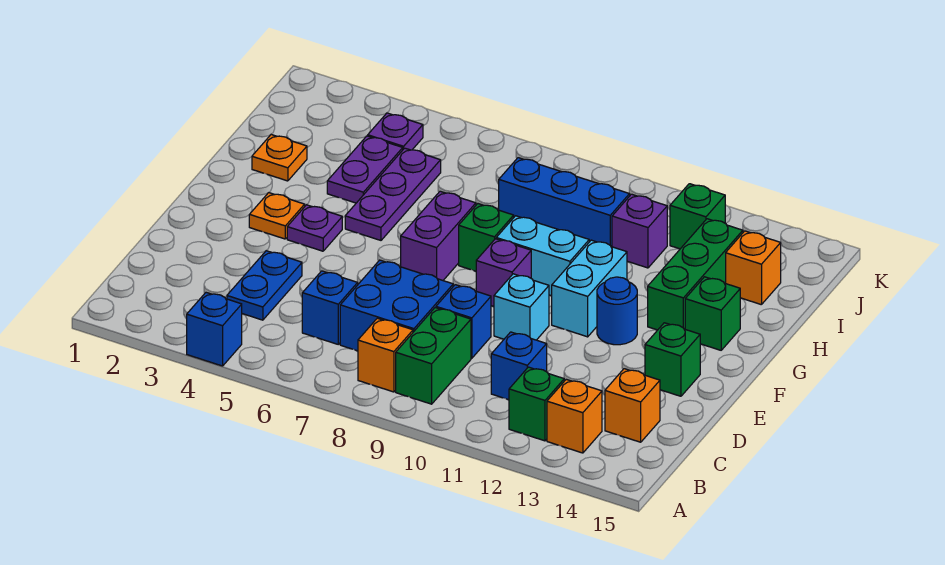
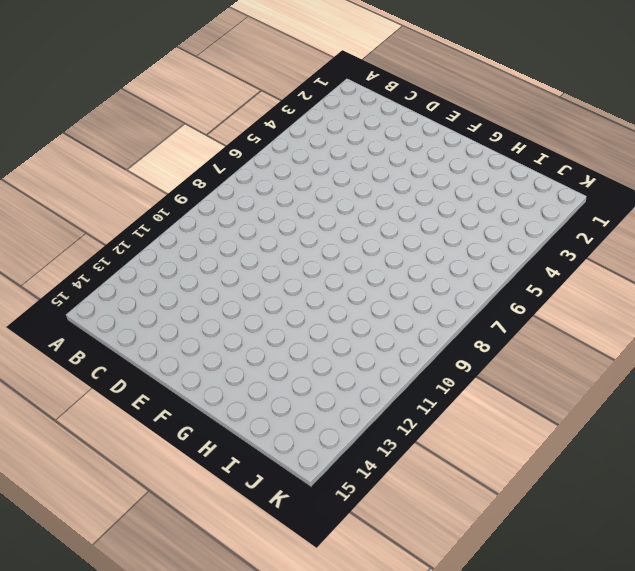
none -> blue 1x1 brick [187,293,242,366]
none -> orange 1x1 brick [358,318,413,392]
none -> green 1x2 brick [396,308,471,404]
none -> green 1x1 brick [509,367,564,441]

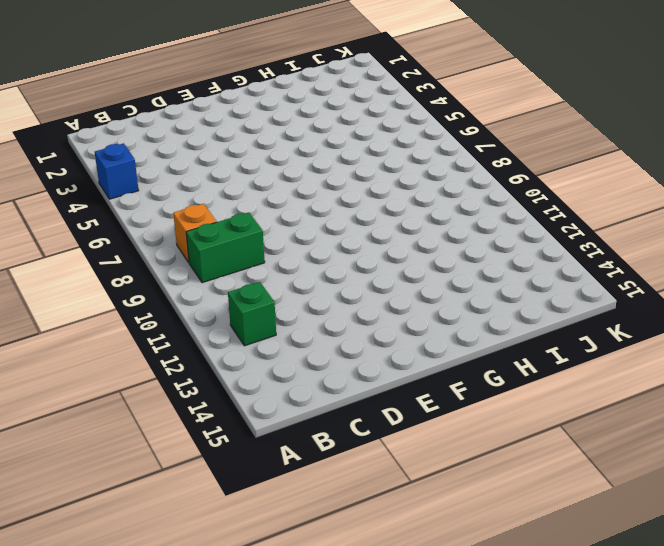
none -> orange 1x1 brick [547,379,602,453]
none -> blue 1x2 plate [227,251,302,320]
none -> blue 1x1 brick [302,271,358,344]
none -> blue 2x2 brick [340,260,453,351]

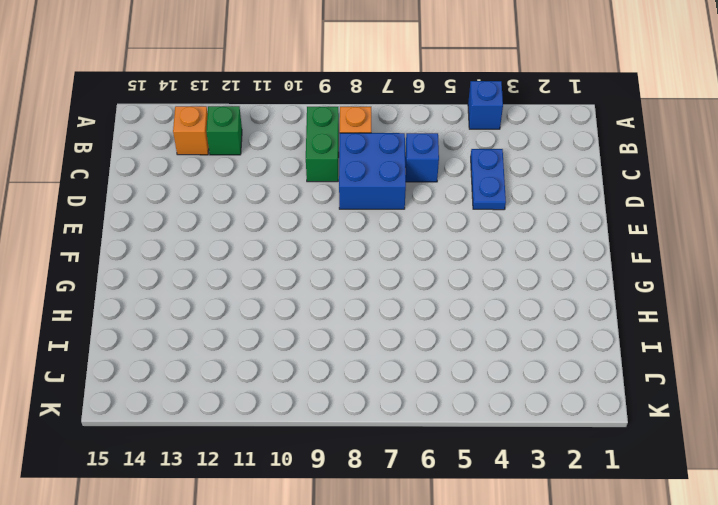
none -> blue 1x1 brick [491,332,547,400]
none -> orange 1x1 brick [605,369,660,442]
none -> blue 1x1 brick [436,285,491,358]
none -> cyan 1x1 brick [494,274,549,340]

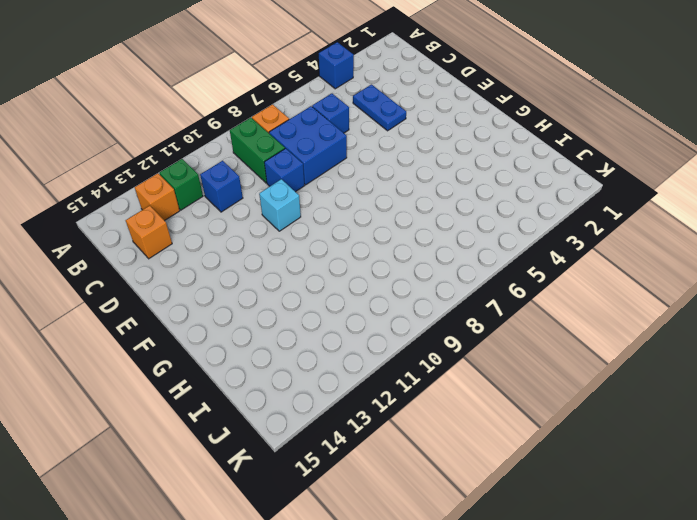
none -> green 1x1 brick [645,323,700,396]
none -> orange 1x1 plate [249,193,305,239]
none -> purple 1x1 plate [287,205,342,251]
none -> purple 1x2 brick [401,191,476,280]

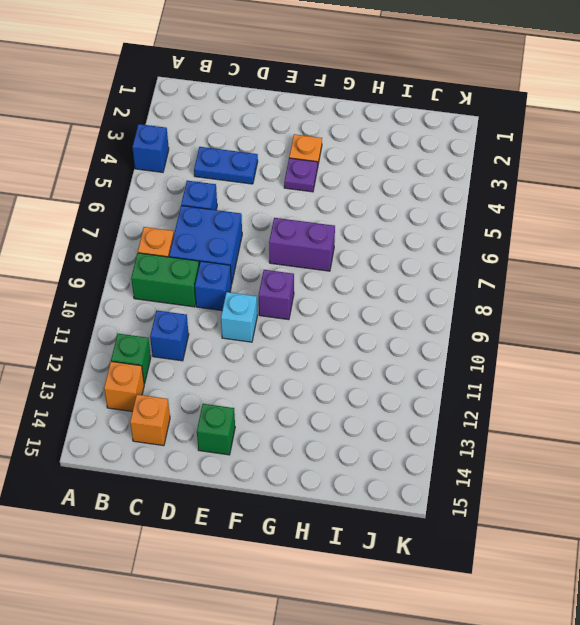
none -> cyan 1x2 brick [552,240,627,337]
none -> blue 1x1 round brick [597,277,637,345]
none -> purple 1x3 plate [345,148,441,240]
none -> green 1x1 brick [459,204,514,271]

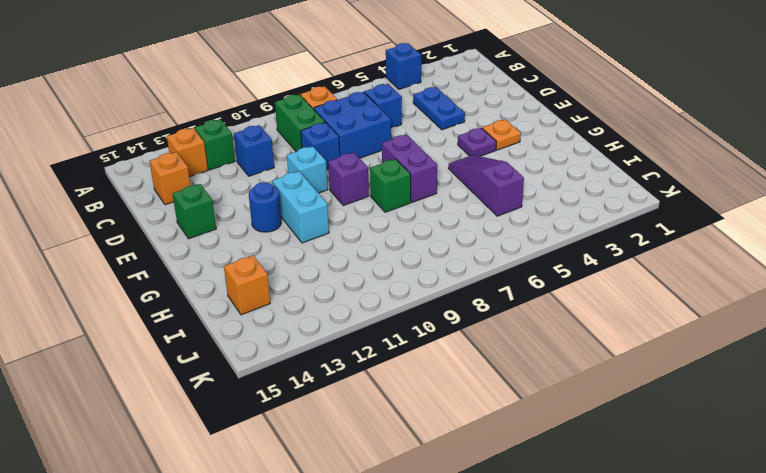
purple 1x3 slope [448,155,524,216] -> purple 1x3 plate [345,148,441,240]
none -> cyan 1x2 brick [496,216,589,296]
none -> green 1x3 brick [648,219,743,330]
none -> green 1x1 brick [685,277,740,350]
none -> orange 1x1 plate [252,135,307,181]

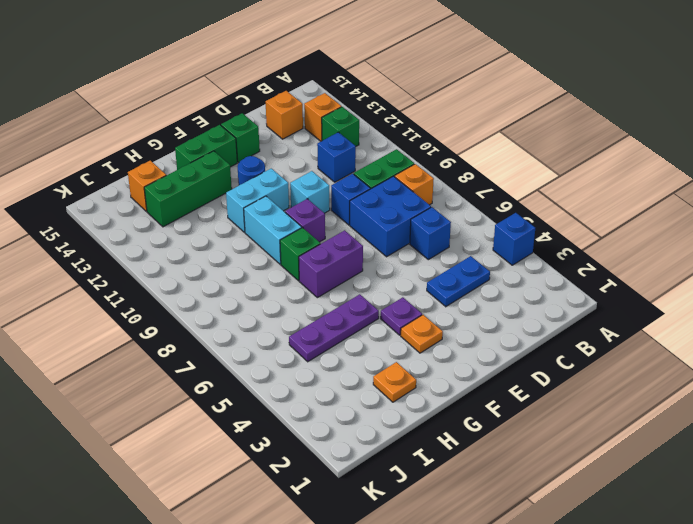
green 1x2 brick [175,125,237,170] -> green 1x1 brick [685,277,740,350]
none -> purple 1x2 plate [327,136,403,203]
none -> blue 1x3 brick [499,158,630,247]
none -> purple 1x1 brick [612,194,667,268]
none -> purple 1x1 plate [368,113,423,150]

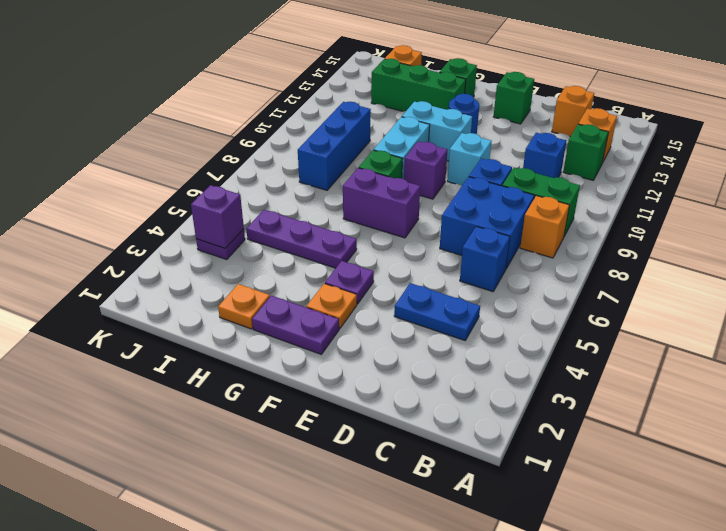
purple 1x2 plate [252,296,339,354] -> purple 1x2 plate moved to [327,136,403,203]
purple 1x1 brick [191,185,244,248] -> purple 1x1 brick moved to [612,194,667,268]
none -> blue 1x1 brick [187,293,242,366]
none -> green 1x1 brick [670,184,725,249]

